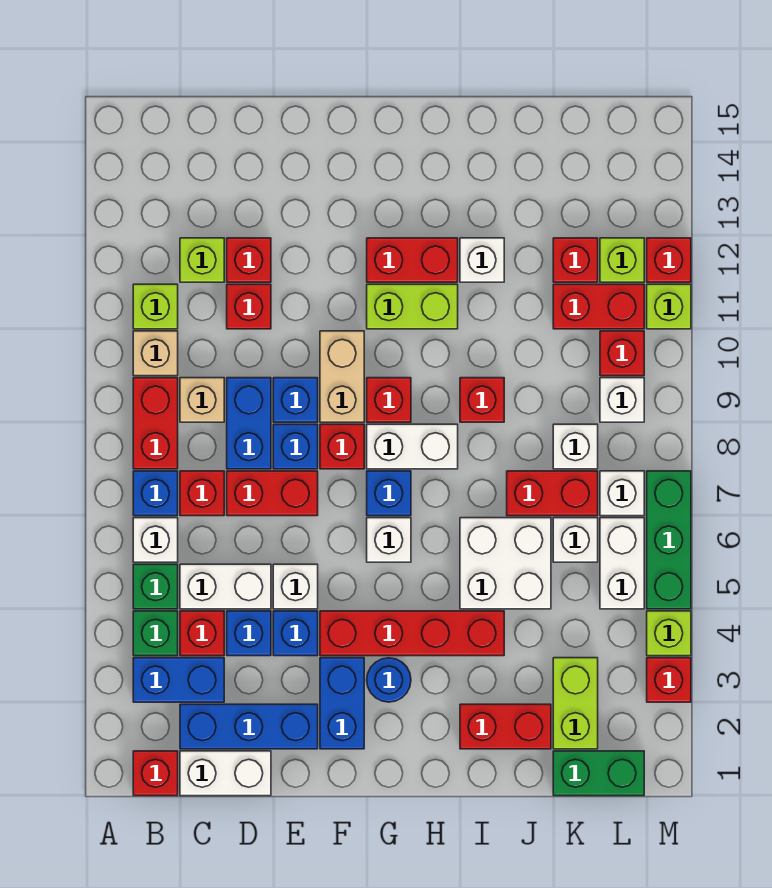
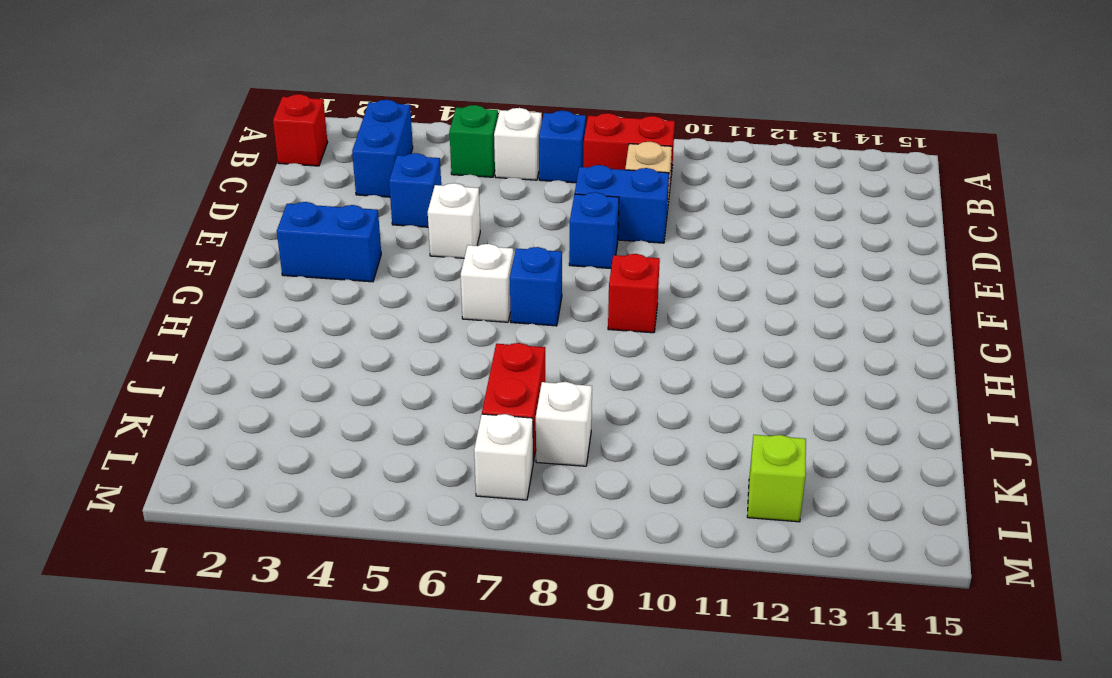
none -> green 1x1 brick [133,611,178,656]
none -> tan 1x1 brick [133,331,178,376]
none -> lime 1x1 brick [133,284,178,329]
none -> white 1x2 brick [180,751,271,796]

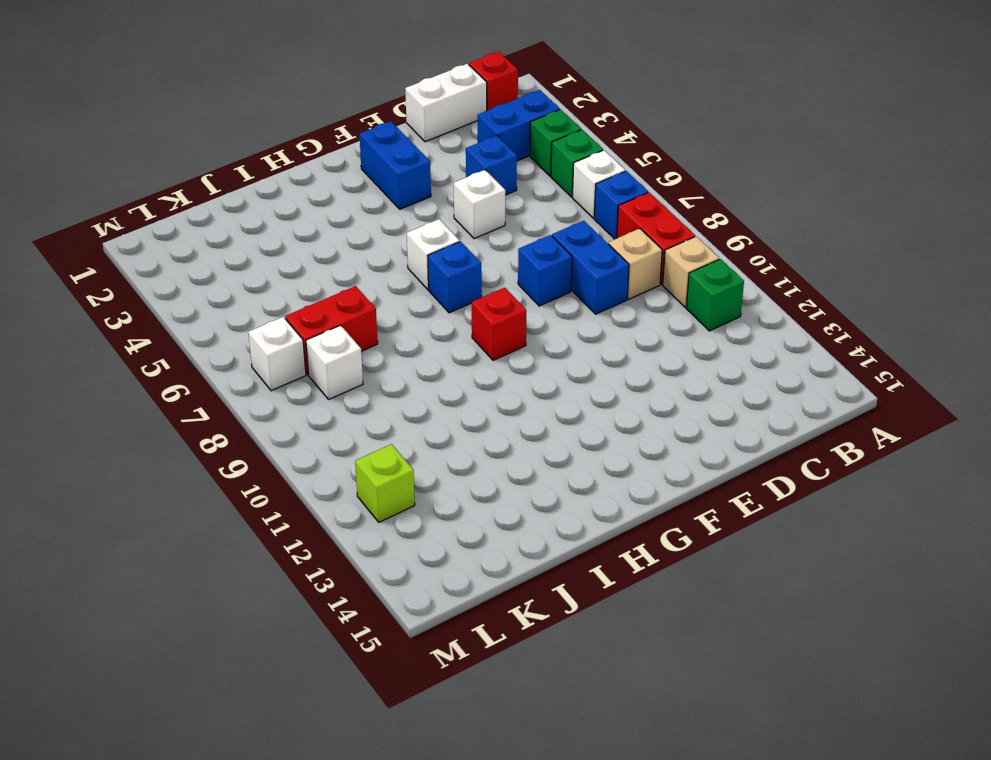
green 1x1 brick [686,259,744,331] -> lime 1x1 brick [133,284,178,329]
none -> blue 1x3 brick [180,704,318,749]
none -> red 1x1 brick [180,611,224,656]
none -> white 1x2 brick [180,564,271,609]
none -> red 1x1 brick [180,471,224,516]

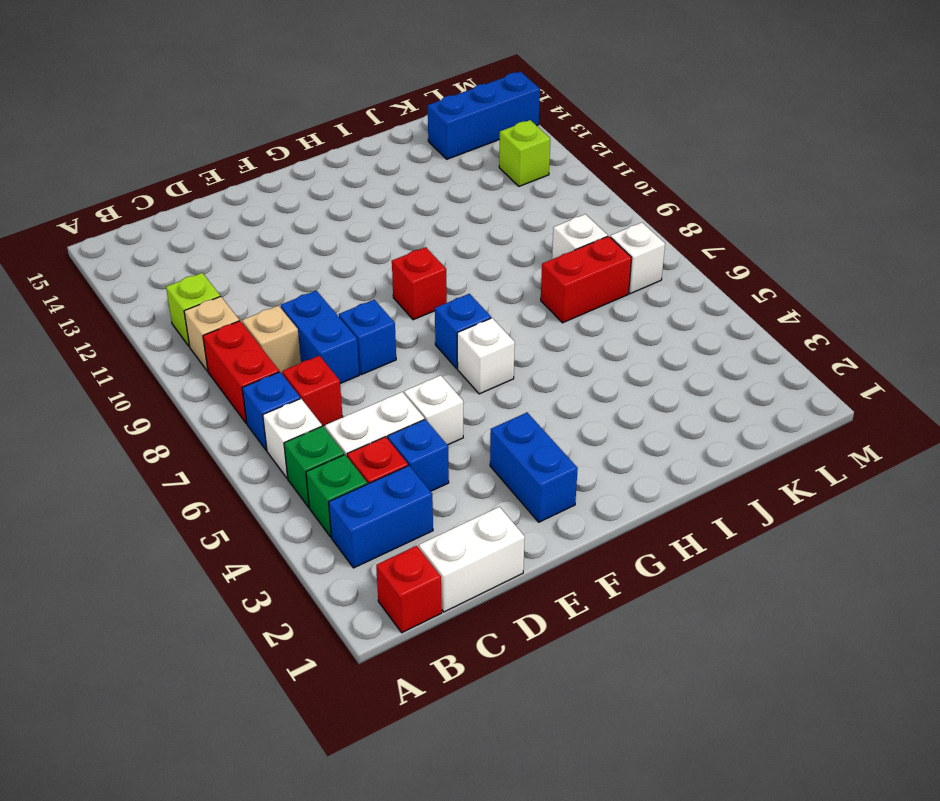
blue 1x3 brick [428,72,540,159] -> blue 1x3 brick moved to [180,704,318,749]
none -> lime 1x1 brick [180,238,224,282]
none -> red 1x2 brick [227,471,318,516]
none -> red 1x1 brick [227,284,271,329]
none -> red 1x1 brick [227,238,271,282]

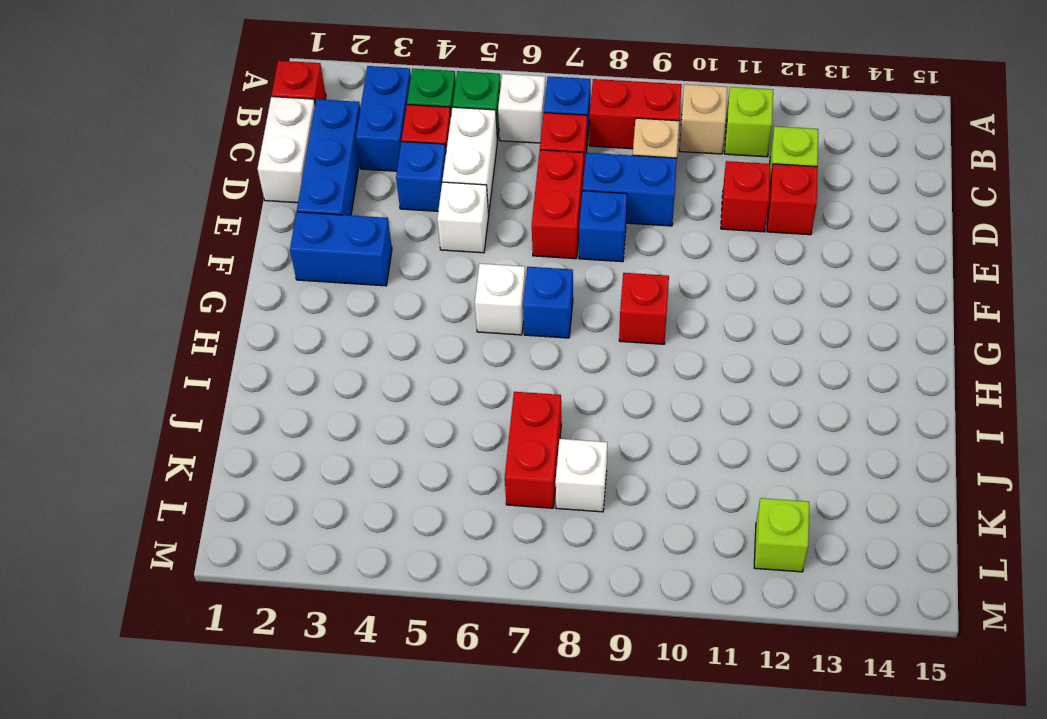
none -> blue 1x1 brick [273,611,318,656]
none -> blue 1x1 brick [273,378,318,422]
none -> red 1x4 brick [320,611,504,656]
none -> red 1x1 brick [320,424,364,469]

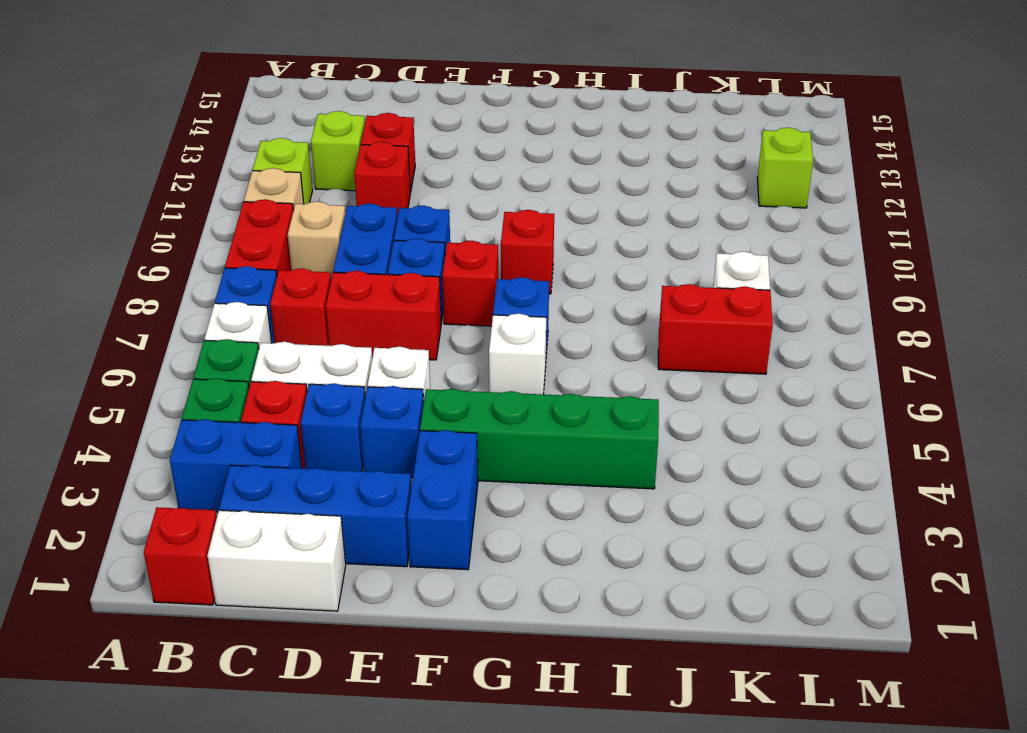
green 1x4 brick [420,389,659,489] -> red 1x4 brick [320,611,504,656]
none -> tan 1x2 brick [320,331,364,422]
none -> blue 1x1 round brick [367,658,411,702]
none -> white 1x2 brick [367,424,458,469]
none -> lime 1x2 brick [367,284,458,329]

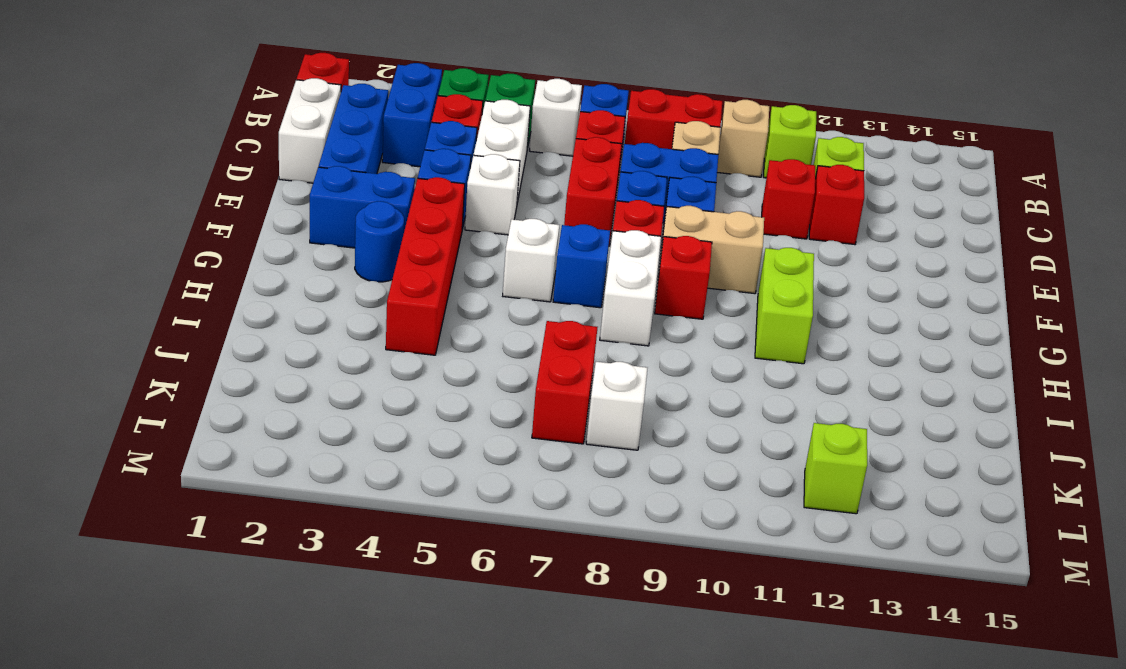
none -> red 1x2 brick [367,238,458,282]
none -> red 1x2 brick [460,704,551,749]
none -> white 2x2 brick [460,518,551,609]
none -> red 1x1 brick [460,378,504,422]

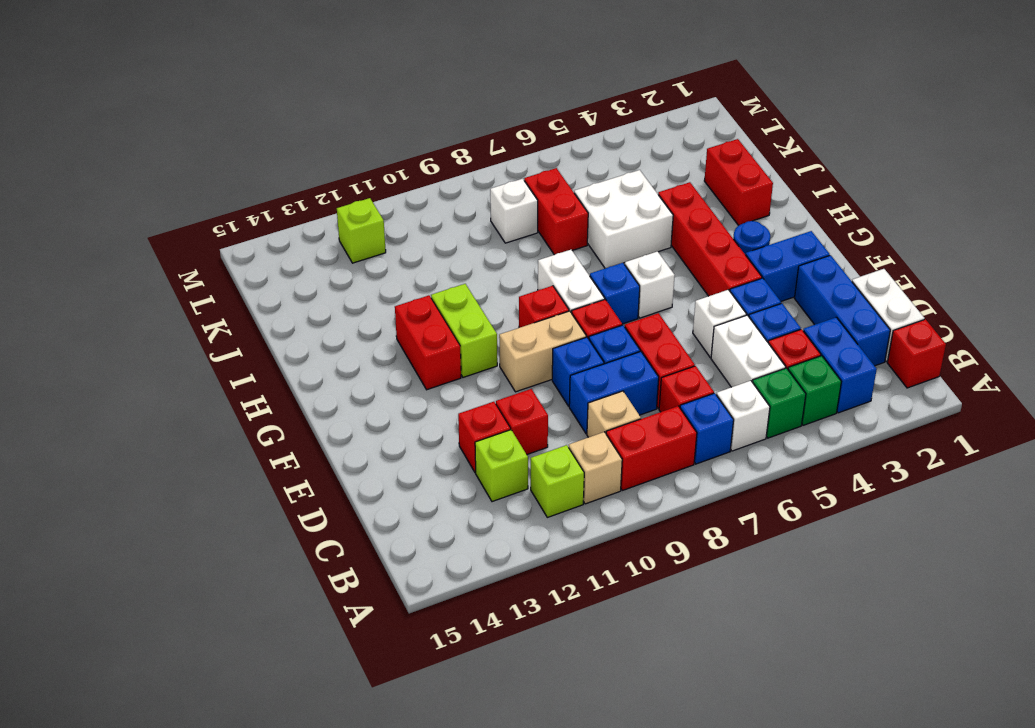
none -> red 1x1 brick [460,378,504,422]
none -> white 1x1 brick [460,238,504,282]
none -> green 1x2 brick [553,751,644,796]
none -> lime 1x2 brick [553,658,598,749]

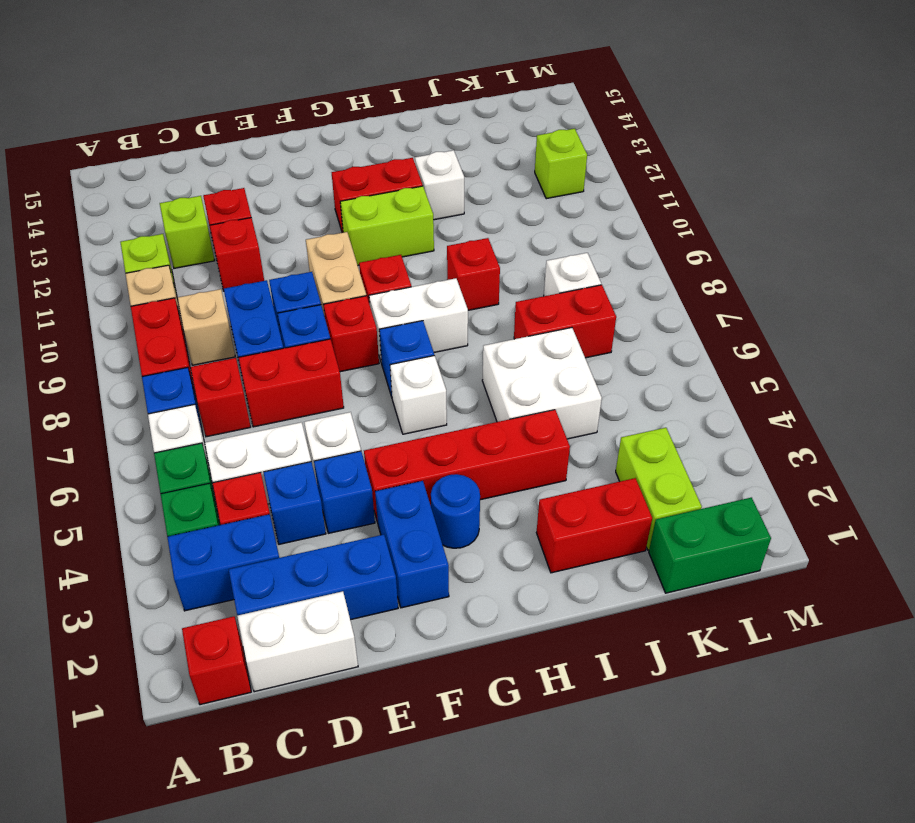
none -> white 1x1 brick [553,518,598,562]
none -> red 1x2 brick [553,284,644,329]
none -> red 1x1 brick [553,238,598,282]
none -> white 1x2 brick [600,518,644,609]

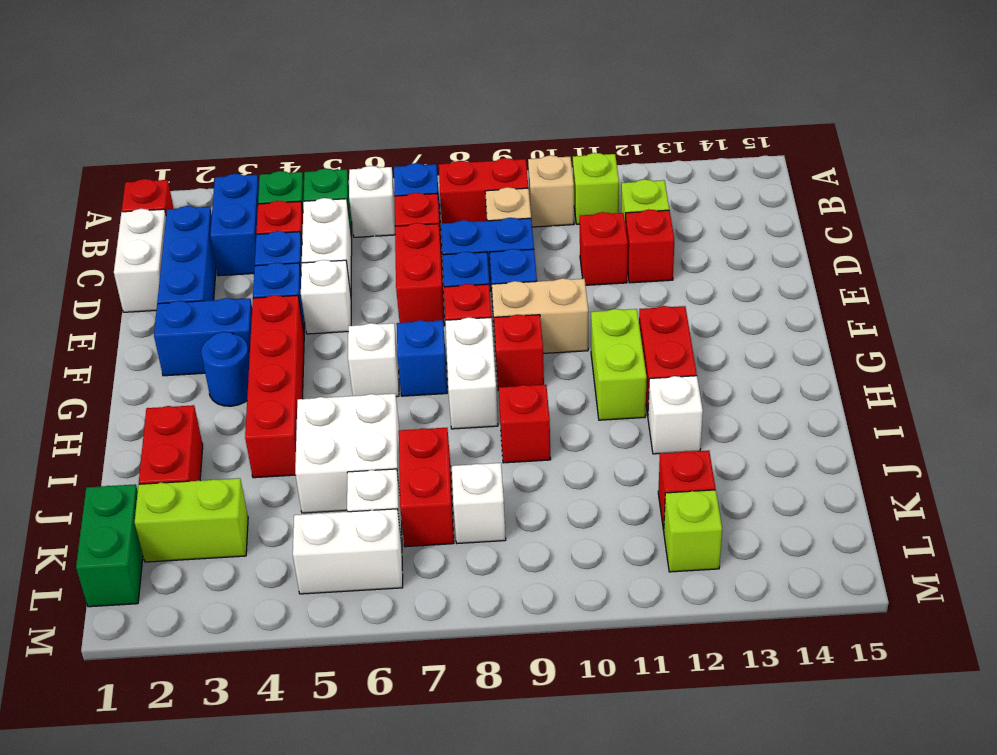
none -> red 1x2 brick [553,284,644,329]
none -> white 1x1 brick [600,471,644,516]
none -> white 1x1 brick [600,378,644,422]
none -> red 1x1 brick [600,331,644,376]

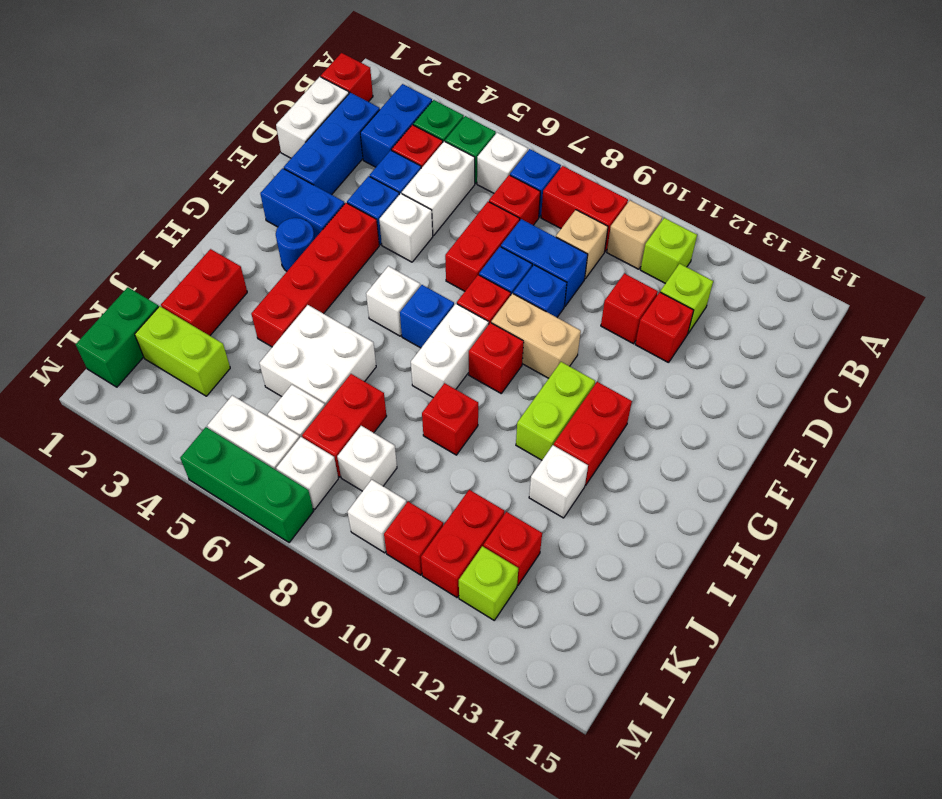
none -> red 1x1 brick [647,658,691,702]
none -> lime 1x1 brick [647,611,691,656]
none -> lime 1x1 brick [647,284,691,329]
none -> red 1x1 brick [647,238,691,282]

